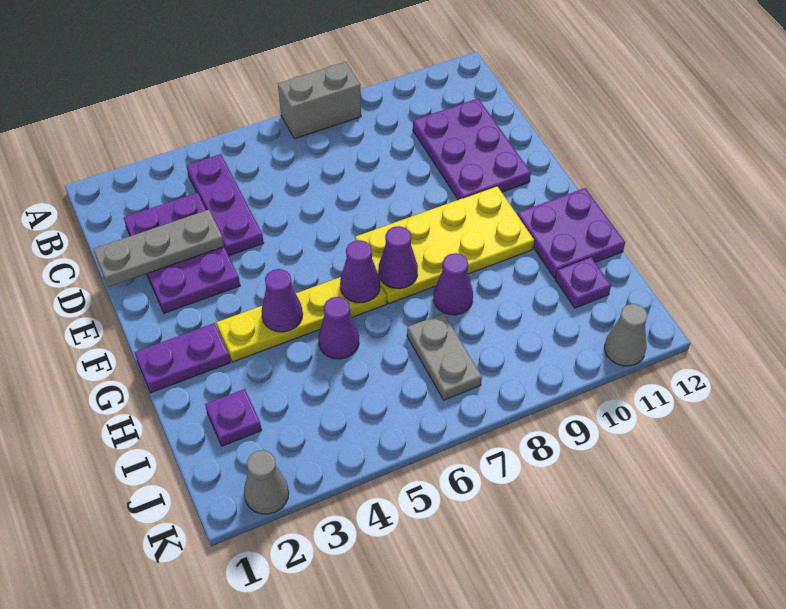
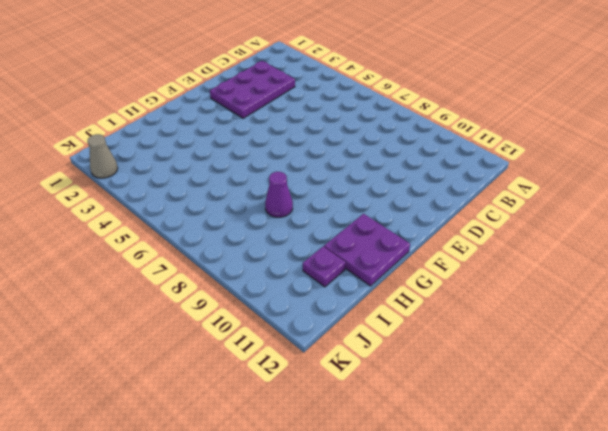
none -> grey 1x2 brick [278,62,361,139]
none -> purple 1x3 plate [186,154,264,256]
none -> purple 2x3 plate [413,99,531,200]

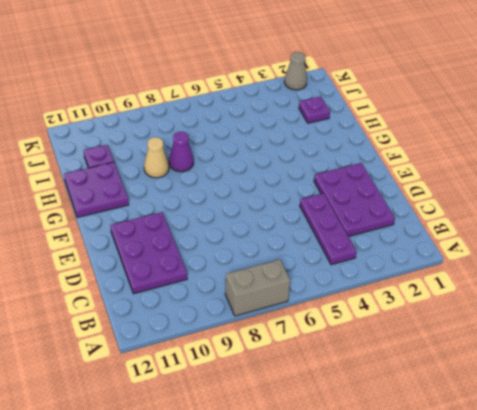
tan 1x1 cone [144,137,169,178] -> none
none -> yellow 2x4 plate [355,186,534,303]
none -> purple 1x2 plate [135,323,230,393]
none -> yellow 1x4 plate [216,277,387,362]

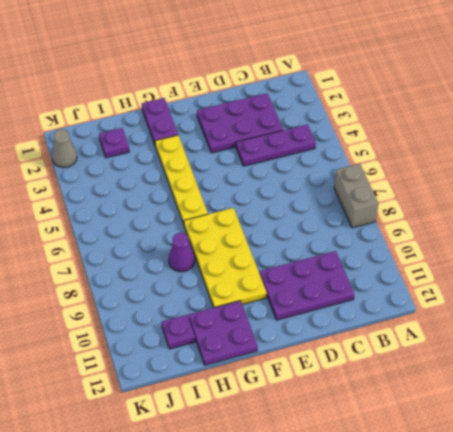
none -> purple 1x1 cone [318,297,359,359]
none -> grey 1x2 plate [407,313,482,400]
none -> grey 1x1 cone [605,304,648,366]

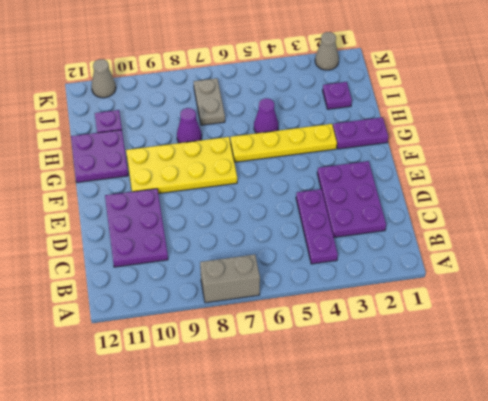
none -> grey 1x3 plate [93,210,224,287]
none -> purple 1x1 cone [262,269,303,332]
none -> purple 1x1 cone [340,240,380,303]

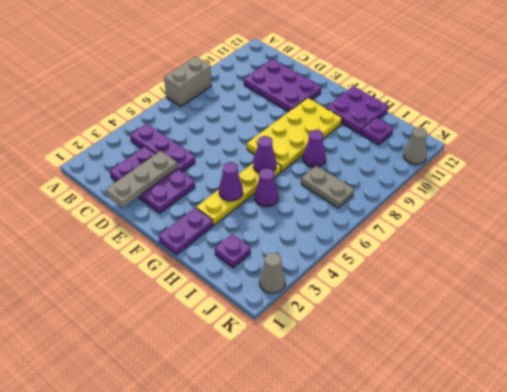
none -> purple 1x1 cone [378,226,418,289]

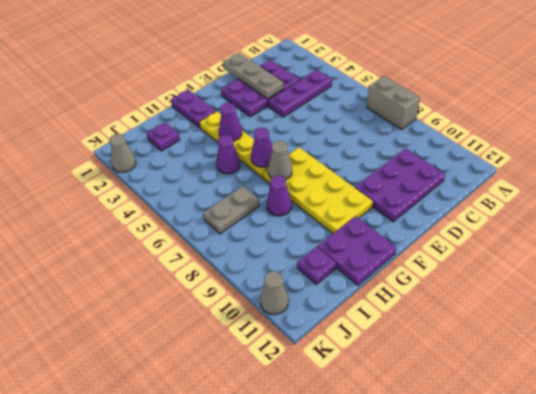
grey 1x1 cone [268,141,292,179] -> purple 1x1 cone [378,226,418,289]

